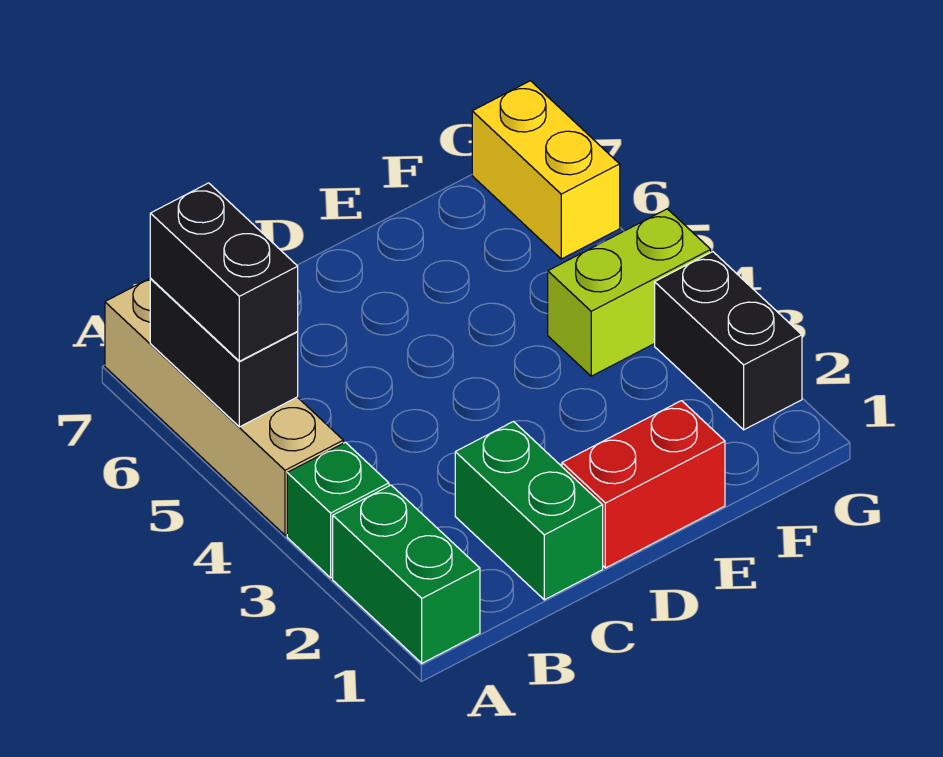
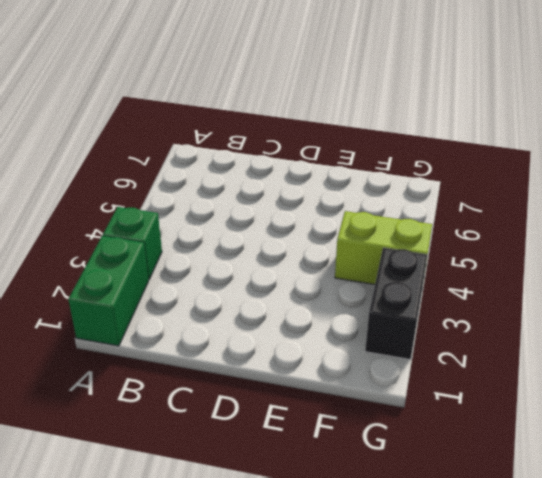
none -> tan 1x4 brick [105,278,343,535]
none -> green 1x2 brick [455,422,603,600]

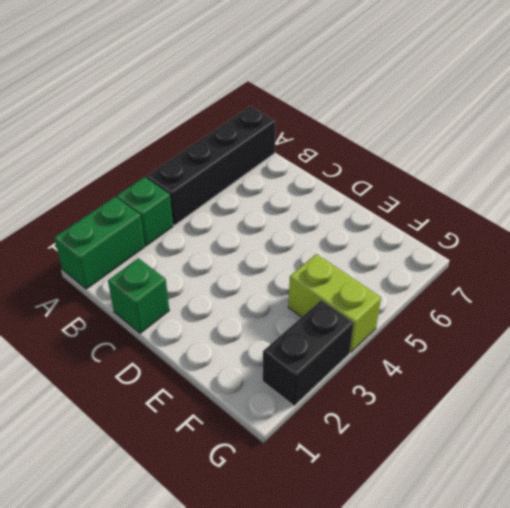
black 1x4 brick [146,106,275,225] -> tan 1x4 brick [105,278,343,535]
green 1x1 brick [108,258,169,333] -> green 1x2 brick [455,422,603,600]
none -> red 1x2 brick [562,401,725,568]
none -> yellow 1x2 brick [472,81,620,259]

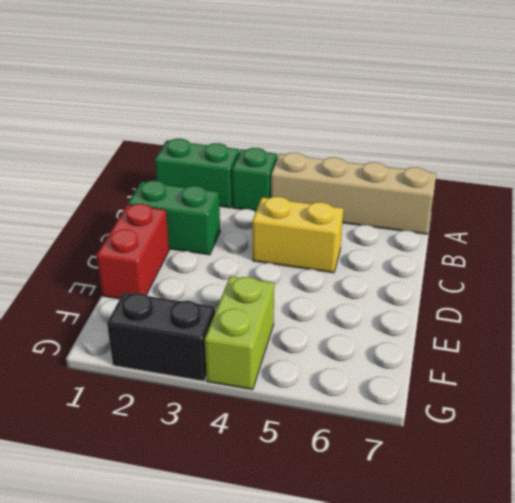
yellow 1x2 brick [252,197,343,273] -> yellow 1x2 brick moved to [472,81,620,259]
none -> black 1x2 brick [150,279,298,427]
none -> black 1x2 brick [150,183,298,361]

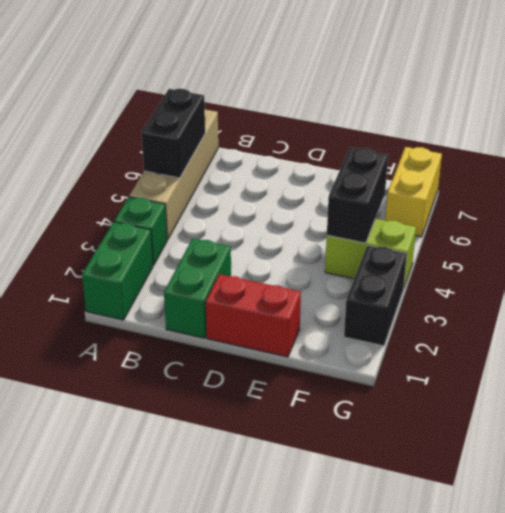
black 1x2 brick [327,148,388,243] -> black 1x2 brick moved to [150,183,298,361]

